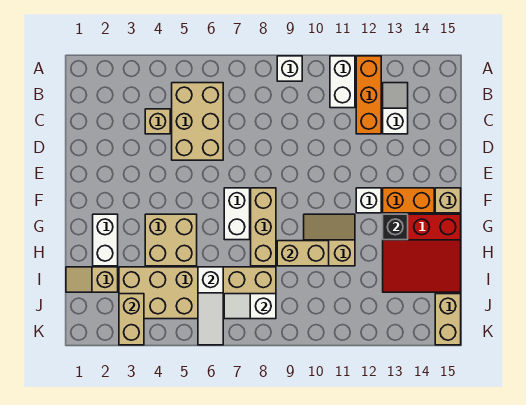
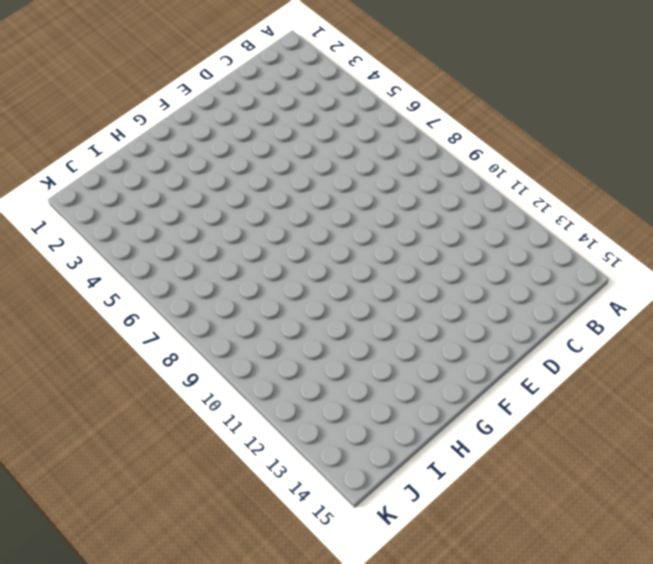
none -> white 1x1 brick [277,56,302,81]
none -> white 1x2 brick [330,56,355,108]
none -> orange 1x3 brick [356,56,381,134]

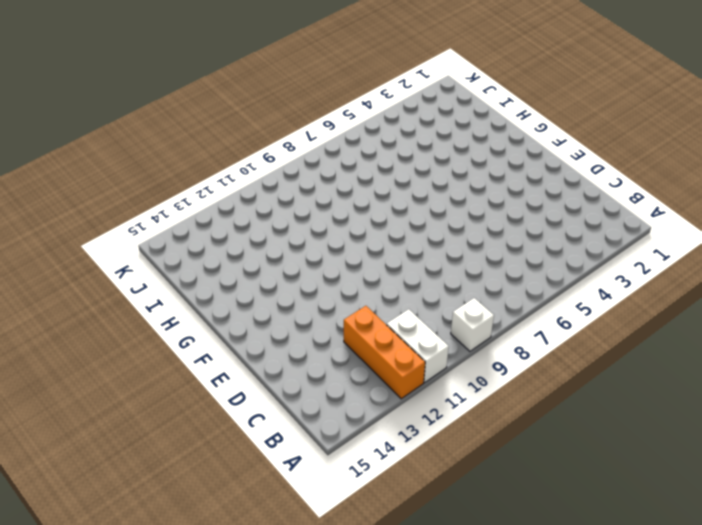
none -> tan 2x3 brick [172,83,223,160]
none -> white 1x2 slope [383,83,408,134]
none -> tan 1x1 brick [145,109,170,134]

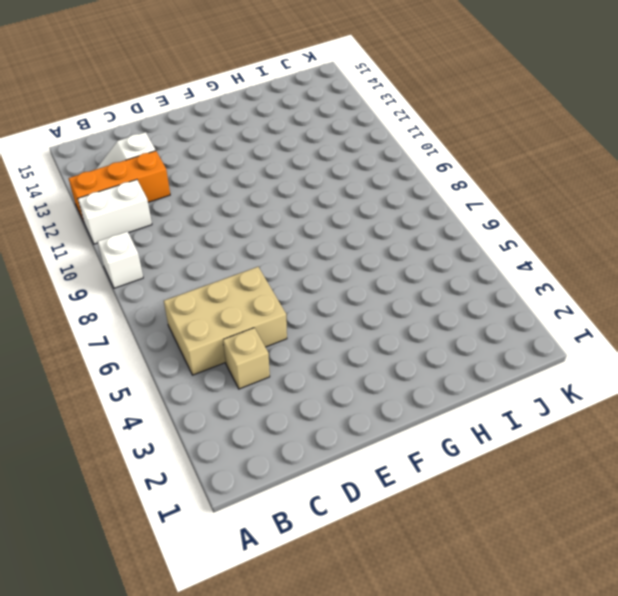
none -> white 1x2 brick [224,188,250,240]
none -> tan 1x3 brick [251,188,276,266]
none -> white 1x1 brick [356,188,381,213]

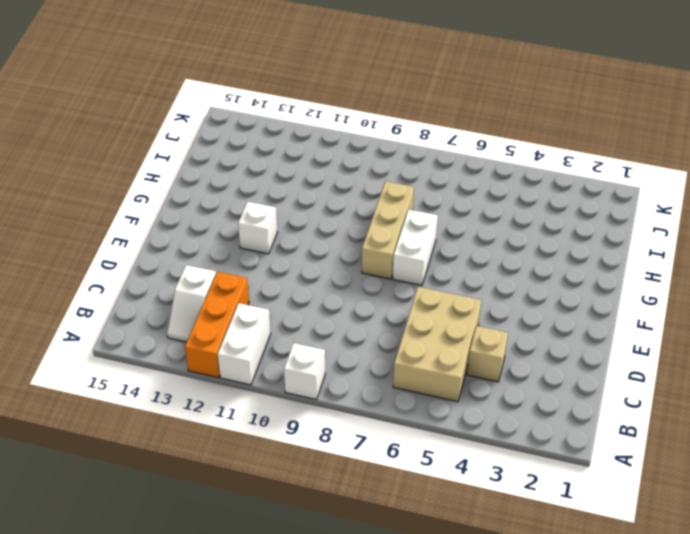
none -> orange 1x2 brick [383,188,434,213]
none -> tan 1x1 brick [435,188,461,213]
none -> white 1x2 brick [93,214,118,266]

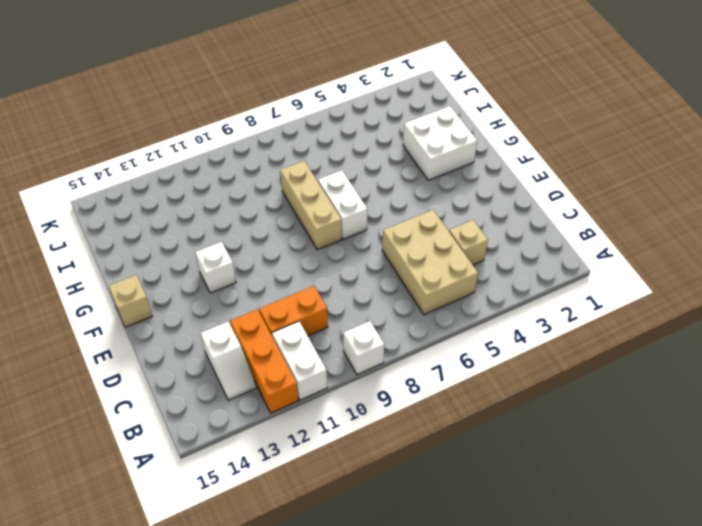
orange 1x2 brick [259,286,328,336] -> orange 1x2 brick moved to [383,188,434,213]
white 2x2 brick [403,106,477,180] -> white 1x2 brick [93,214,118,266]
none -> tan 2x2 brick [145,214,197,266]
none -> tan 2x2 slope [304,214,355,266]
none -> red 3x3 slope [383,214,461,292]

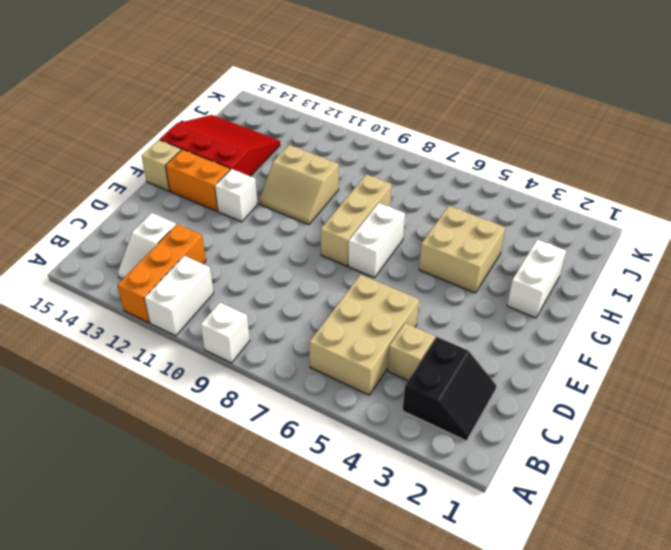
black 2x2 slope [403,337,496,441] -> none
none -> tan 1x2 slope [66,267,118,292]
none -> tan 2x6 brick [119,267,276,319]
none -> tan 1x2 brick [435,294,461,345]

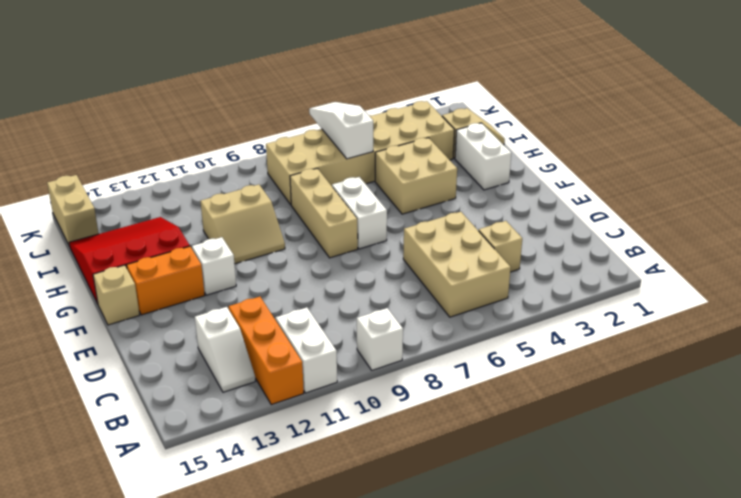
none -> black 1x1 brick [383,214,408,240]
none -> tan 1x2 brick [277,241,329,266]
none -> tan 1x2 brick [119,294,144,345]

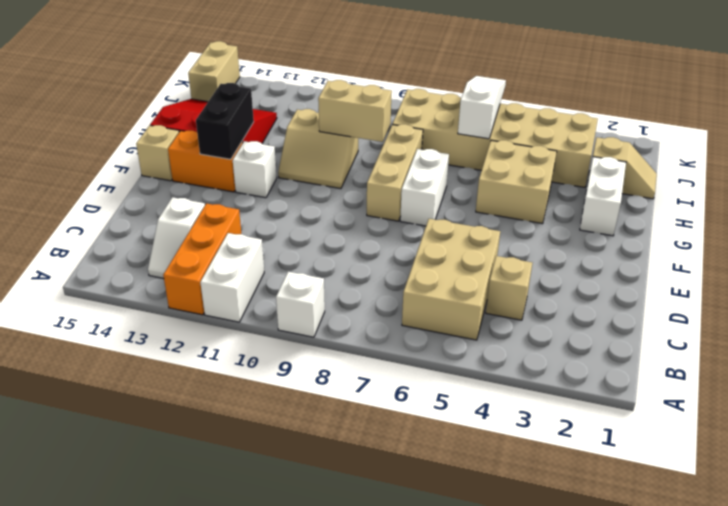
black 1x2 brick [196,83,254,159] -> black 1x1 brick [383,214,408,240]
none -> tan 1x2 brick [119,294,144,345]
none -> white 1x2 slope [224,294,276,319]

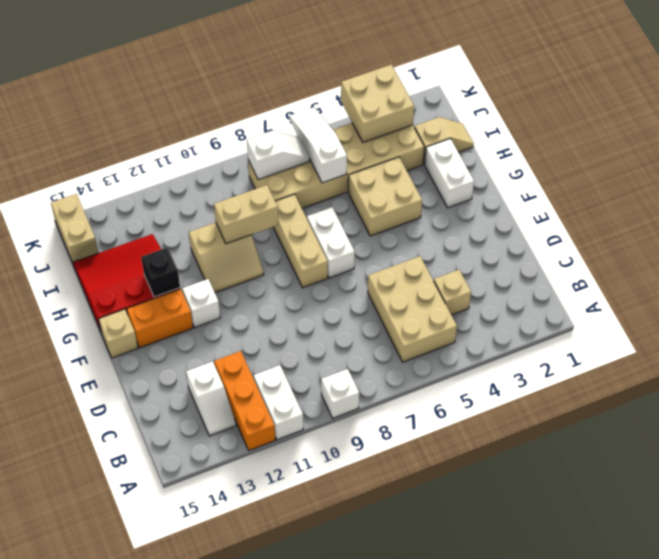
tan 2x2 brick [341,65,414,142] -> tan 1x2 brick [119,294,144,345]

